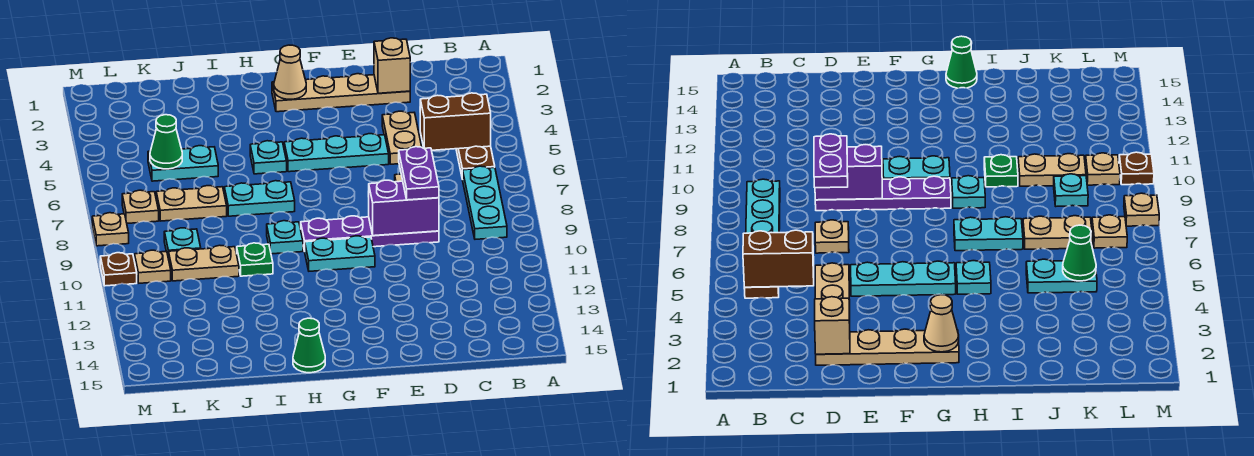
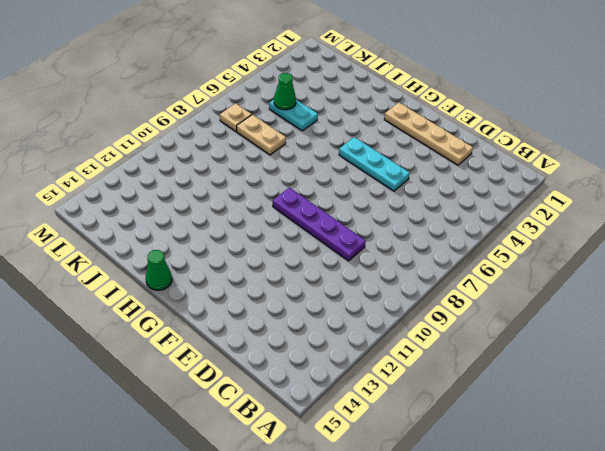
none -> brown 1x2 plate [456,146,495,179]
none -> cyan 1x3 plate [463,166,507,239]
none -> tan 1x2 plate [382,111,422,164]

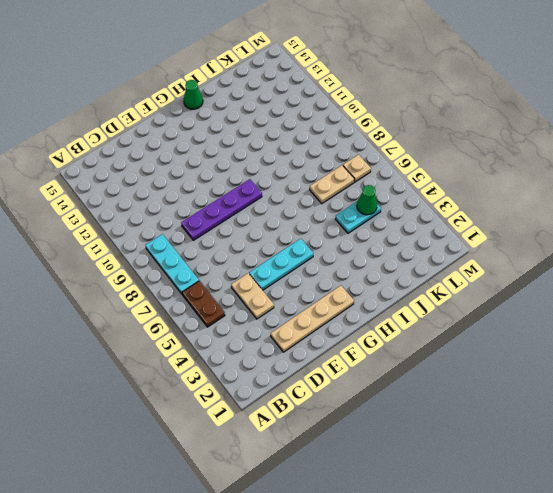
none -> tan 1x1 plate [815,220,849,253]
none -> cyan 1x2 plate [305,236,375,271]
none -> cyan 1x1 plate [250,141,287,174]

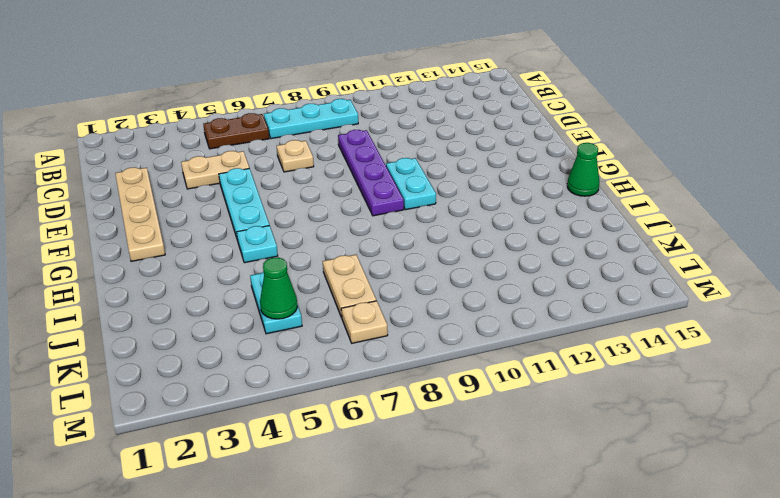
none -> cyan 1x2 plate [224,181,295,216]
none -> cyan 1x1 plate [267,221,303,254]
none -> green 1x1 plate [237,243,273,276]

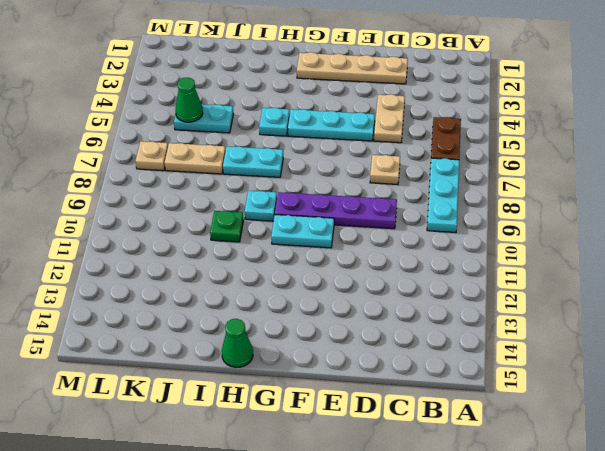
none -> tan 1x2 plate [169,245,239,281]
none -> cyan 1x1 plate [164,228,201,259]
none -> tan 1x1 plate [135,250,171,283]

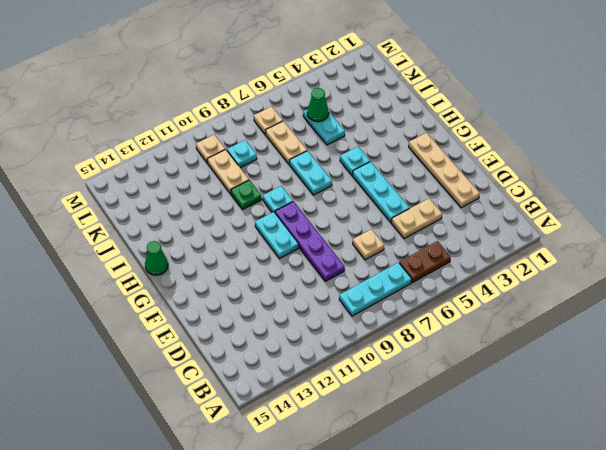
none -> tan 1x1 plate [92,213,129,246]
none -> brown 1x1 plate [100,253,137,286]
none -> brown 1x2 brick [420,93,491,150]

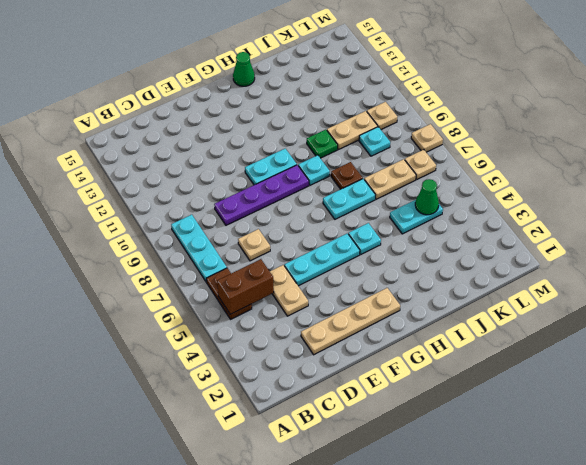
brown 1x1 plate [331,162,363,189] -> brown 1x1 plate moved to [100,253,137,286]
none -> tan 1x1 brick [374,38,410,93]
none -> purple 1x2 brick [368,180,439,236]
none -> tan 1x1 cone [274,45,306,99]

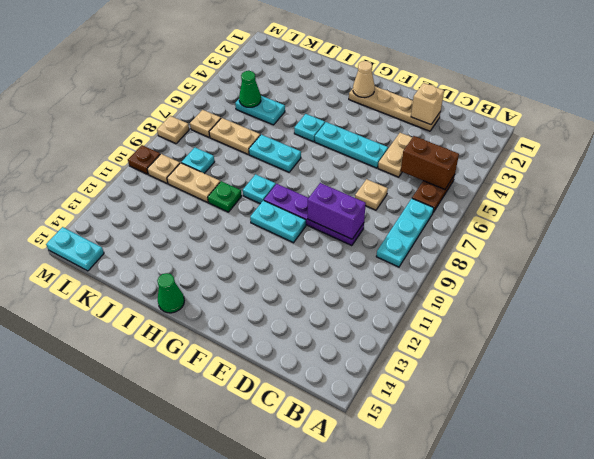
cyan 1x2 plate [46,227,104,271] -> none
none -> purple 1x2 plate [399,147,439,200]

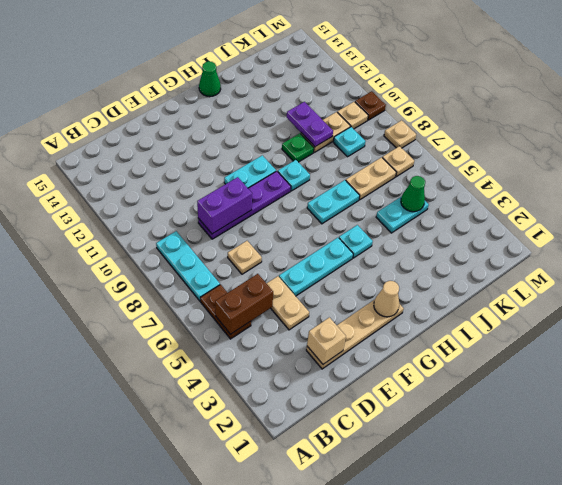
purple 1x2 plate [287,102,333,147] -> purple 1x2 plate moved to [399,147,439,200]

